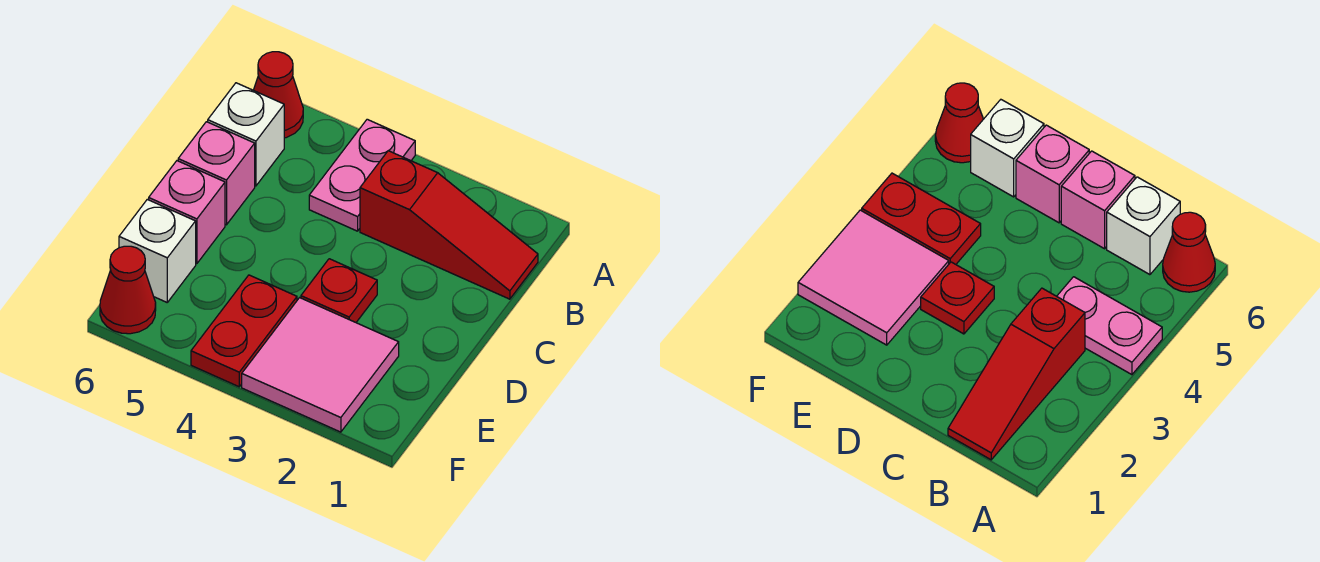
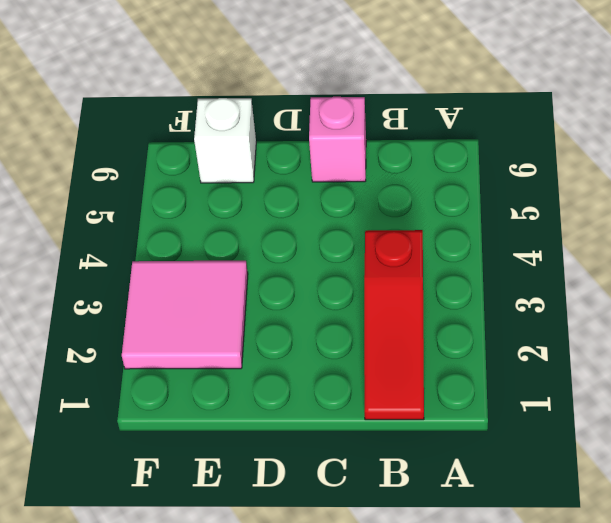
none -> pink 1x2 plate [309,119,415,231]
none -> red 1x1 cone [254,52,303,138]

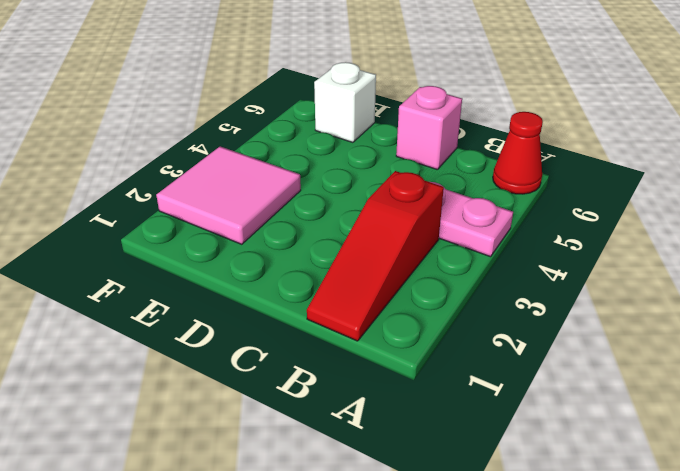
none -> white 1x1 brick [208,83,284,186]
none -> red 1x1 plate [301,259,377,322]

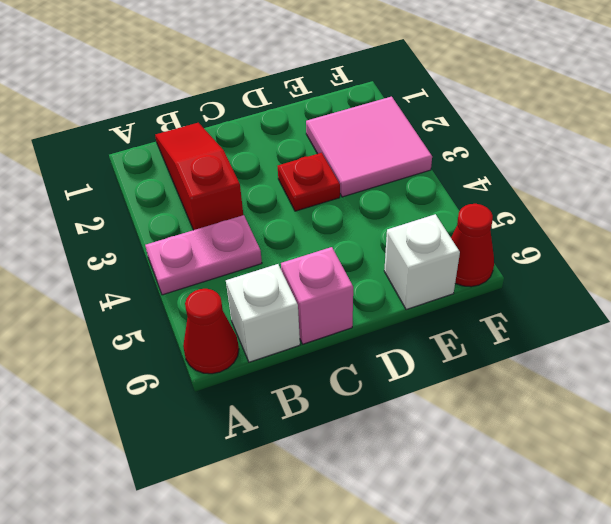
none -> pink 1x1 brick [149,161,225,264]
none -> red 1x2 plate [191,275,297,387]

